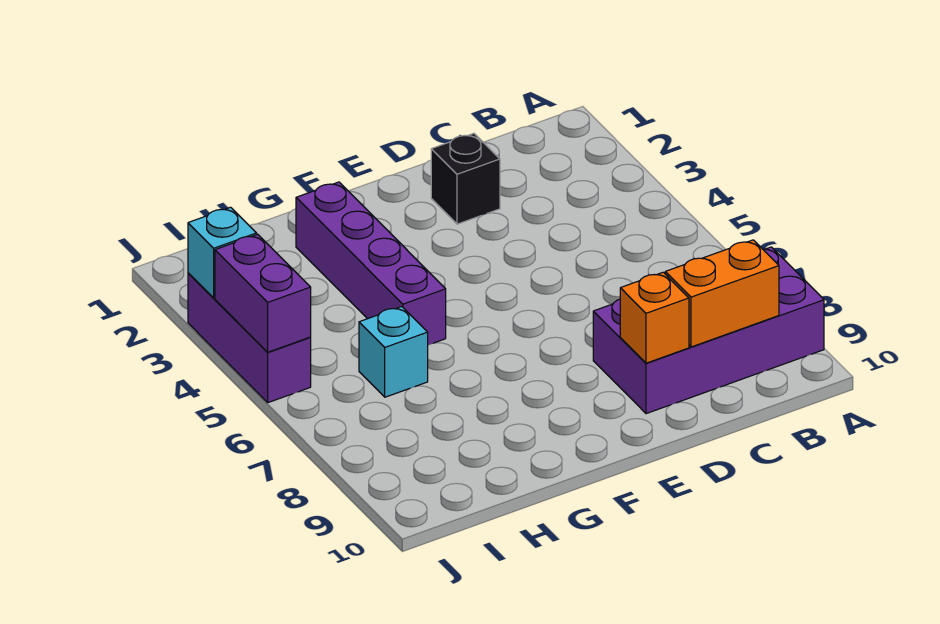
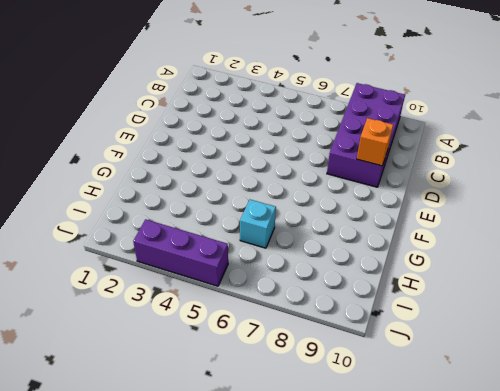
none -> black 1x1 brick [431,133,500,224]
none -> purple 1x4 brick [296,182,446,345]

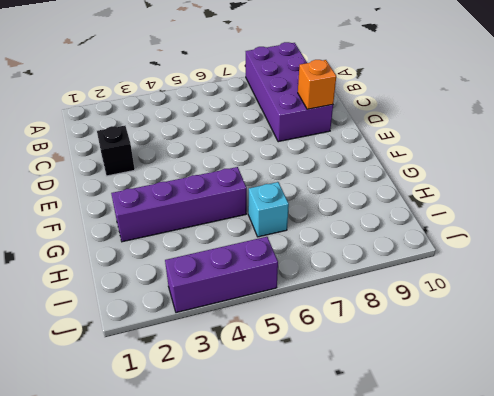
none -> orange 1x2 brick [665,240,779,347]
none -> cyan 1x1 brick [188,207,257,298]

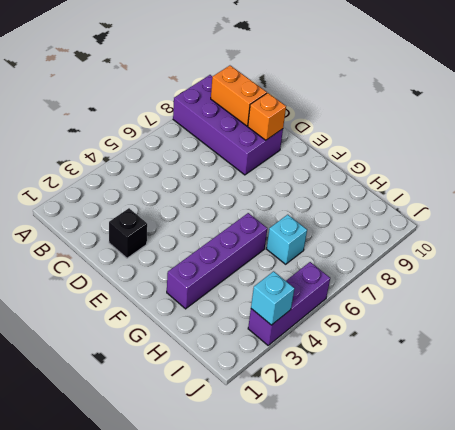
none -> purple 1x2 brick [215,234,311,352]

